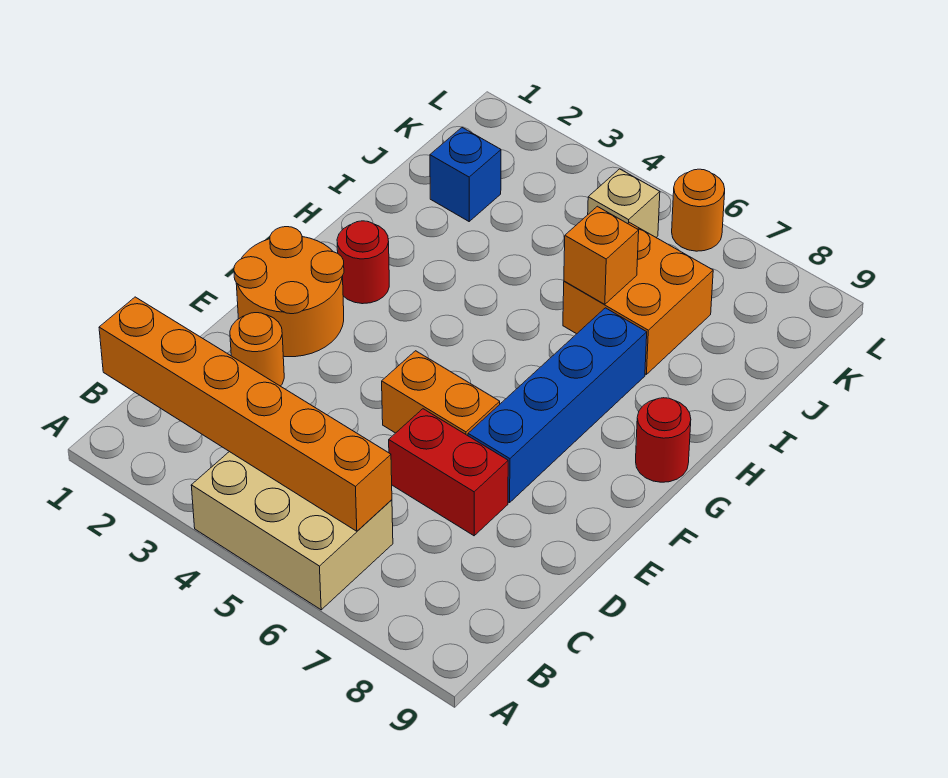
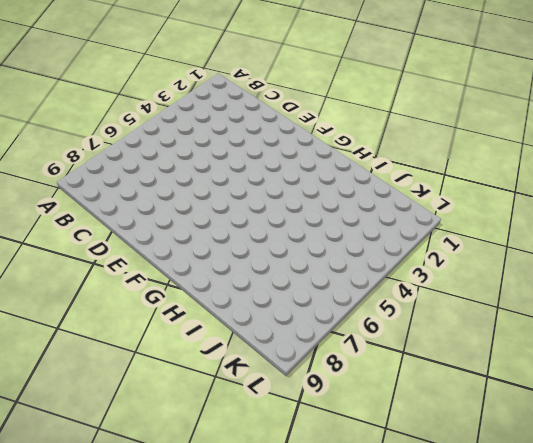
none -> tan 2x3 brick [191,452,393,610]
none -> orange 1x1 round brick [230,313,284,386]
none -> red 1x2 brick [389,409,508,536]

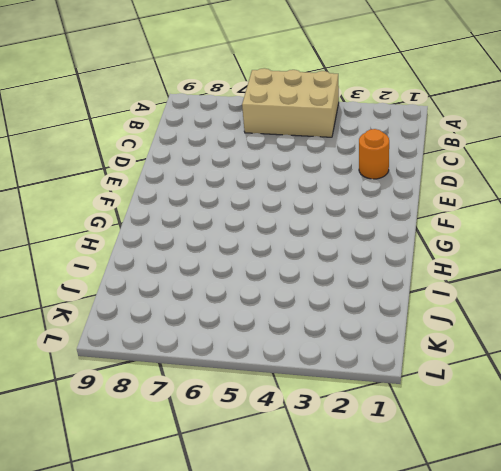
none -> red 1x2 brick [389,409,508,536]
none -> orange 2x2 round brick [234,227,344,357]
none -> orange 1x2 brick [382,351,500,436]

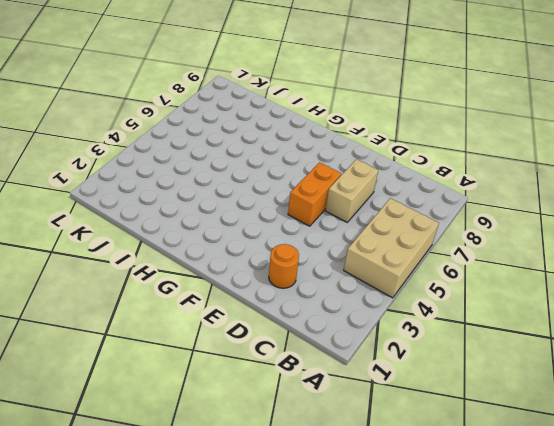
tan 1x2 brick [325,159,378,222] -> red 1x2 brick [389,409,508,536]
none -> orange 2x2 round brick [234,227,344,357]
none -> blue 1x4 brick [468,308,647,503]
none -> red 1x1 round brick [337,221,389,304]

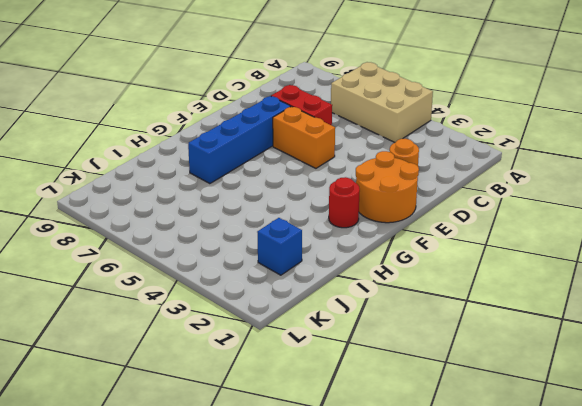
none -> red 1x1 round brick [636,398,691,482]
none -> orange 2x2 brick [563,222,713,375]
none -> tan 1x1 brick [588,169,660,237]

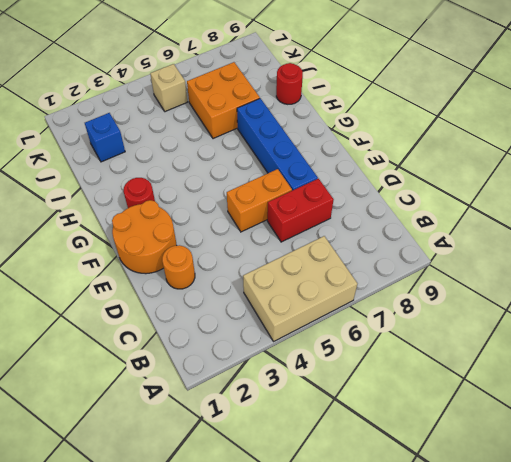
red 1x1 round brick [276,63,303,104] -> red 1x1 round brick moved to [636,398,691,482]
none -> orange 1x1 round brick [672,169,725,251]
none -> orange 1x6 brick [99,297,392,531]
none -> orange 1x1 brick [564,206,639,304]

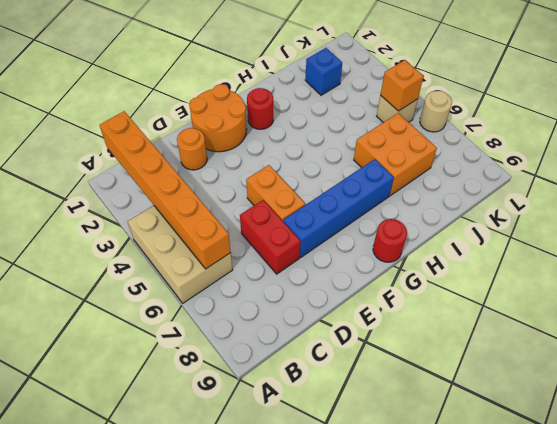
orange 1x1 brick [381,60,424,111] -> orange 1x1 brick moved to [564,206,639,304]
tan 1x1 round brick [420,91,452,132] -> orange 1x1 round brick [672,169,725,251]

